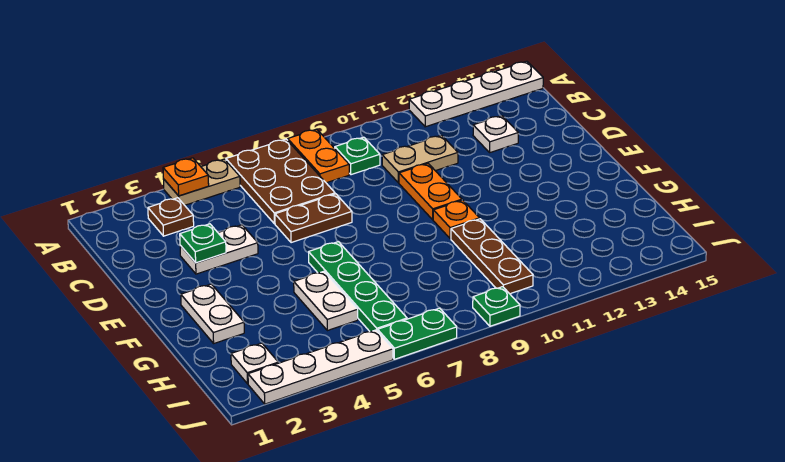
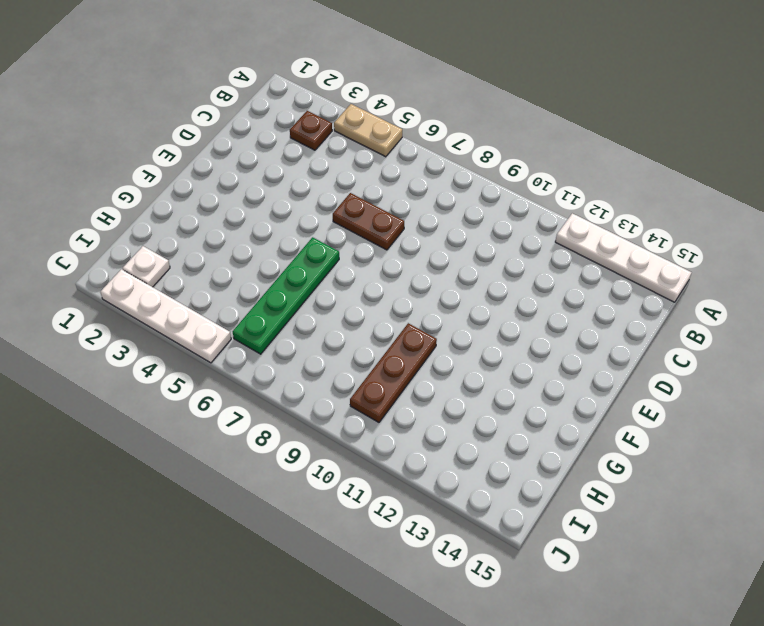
none -> brown 2x3 plate [226,139,335,224]
none -> orange 1x2 plate [288,129,349,183]
none -> green 1x1 plate [335,137,380,175]

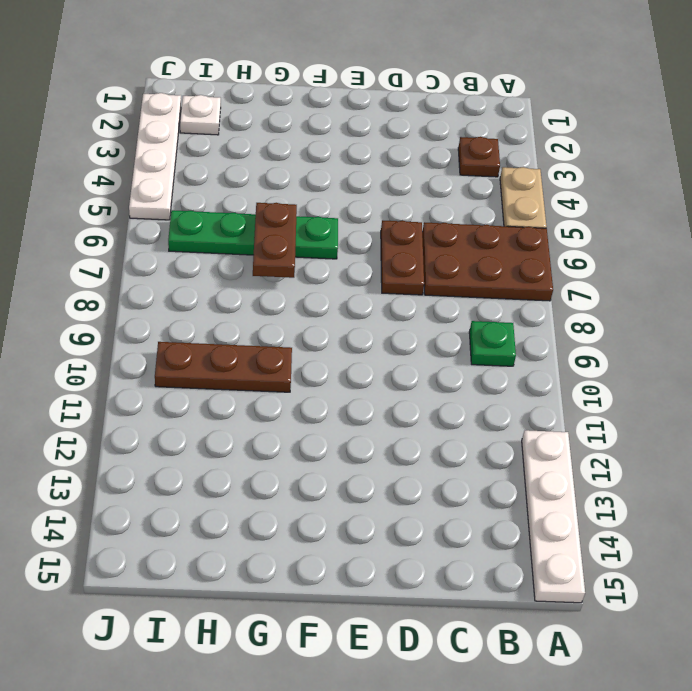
brown 1x2 plate [253,203,297,278] -> none
none -> orange 1x2 plate [288,129,349,183]
none -> tan 1x2 plate [382,135,458,183]
none -> white 1x1 plate [473,116,518,152]

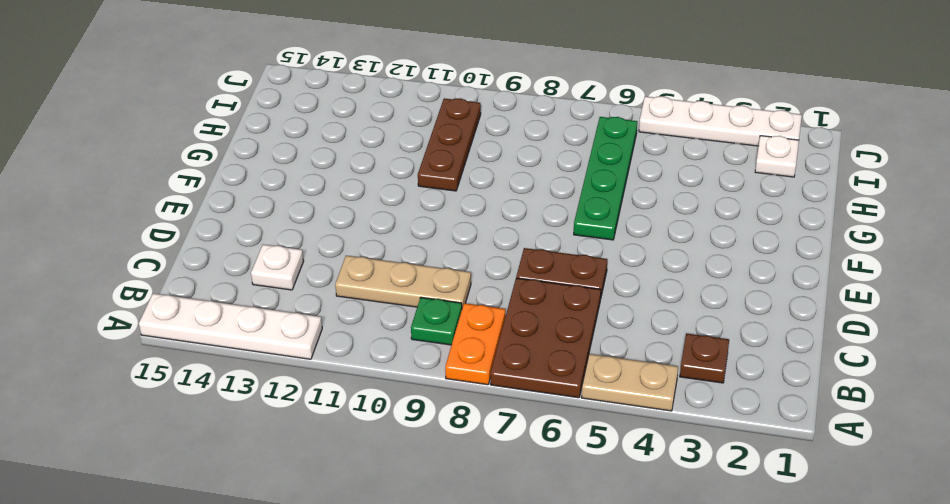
tan 1x3 plate [335,256,471,307] -> tan 1x2 plate [382,135,458,183]
none -> white 1x2 plate [180,225,258,274]
none -> orange 1x2 plate [399,164,462,220]
none -> white 1x2 plate [181,284,244,343]

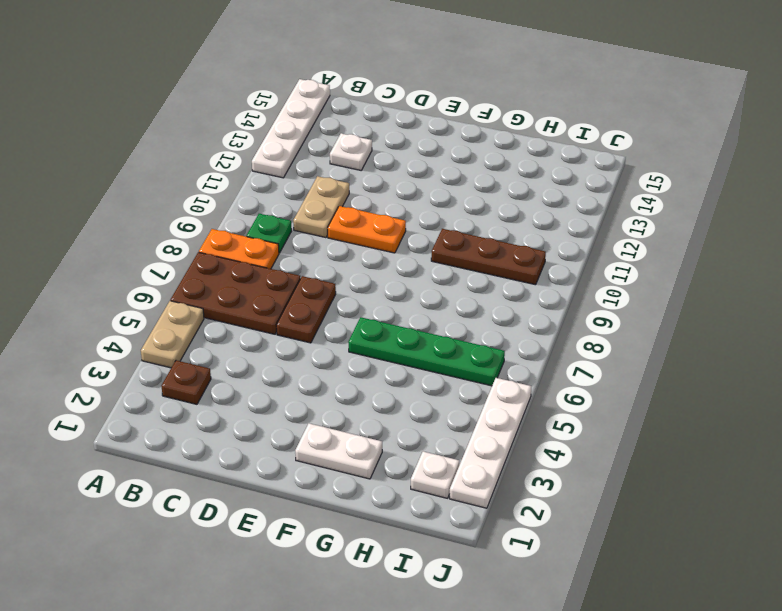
none -> white 1x2 plate [180,225,258,274]
none -> orange 1x1 plate [433,200,480,239]
none -> white 1x2 plate [294,271,358,331]

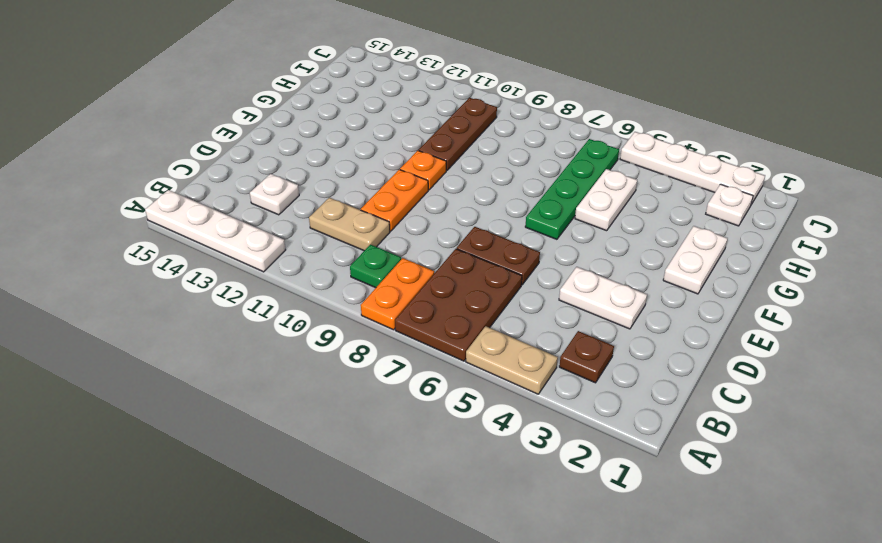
none -> green 1x2 plate [378,308,457,359]
none -> green 1x1 plate [473,287,520,326]
none -> orange 1x1 plate [163,158,209,196]

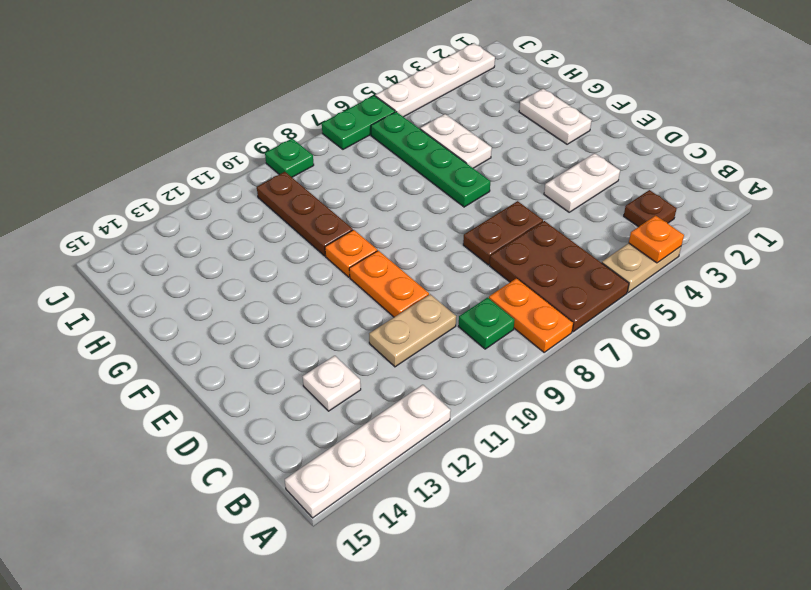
none -> white 1x1 plate [231,343,278,384]
none -> green 1x1 plate [180,224,226,263]

